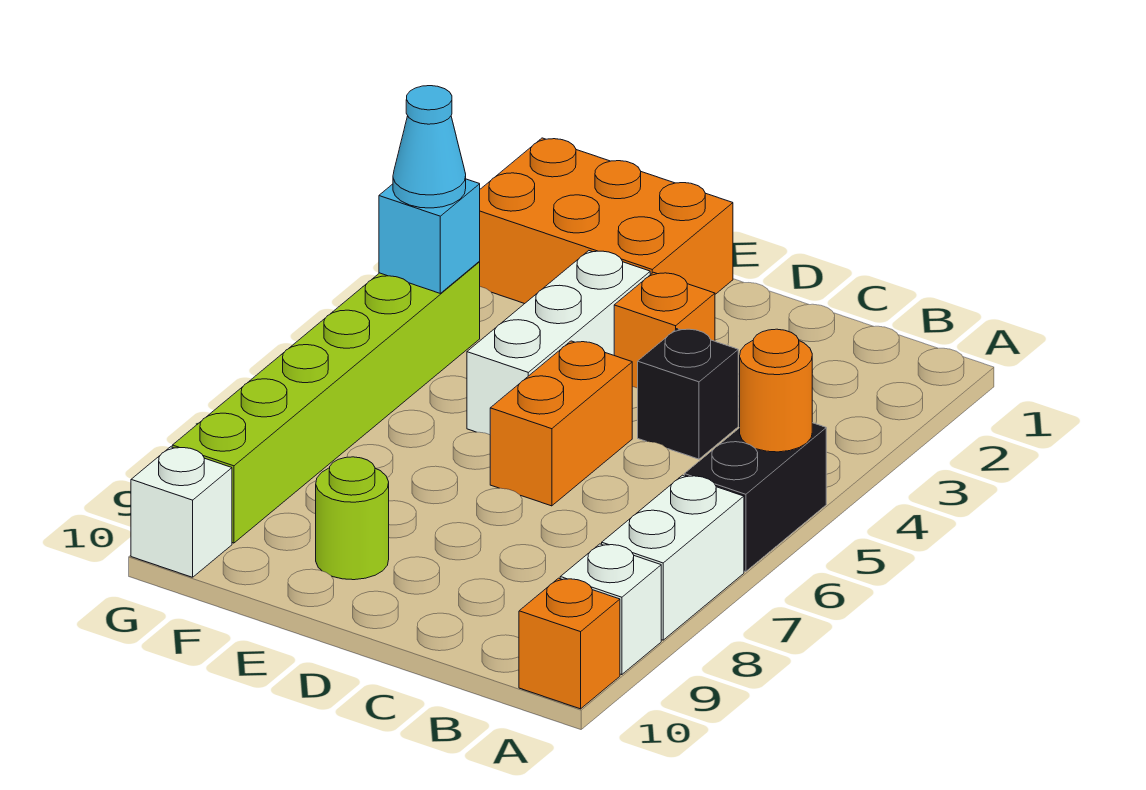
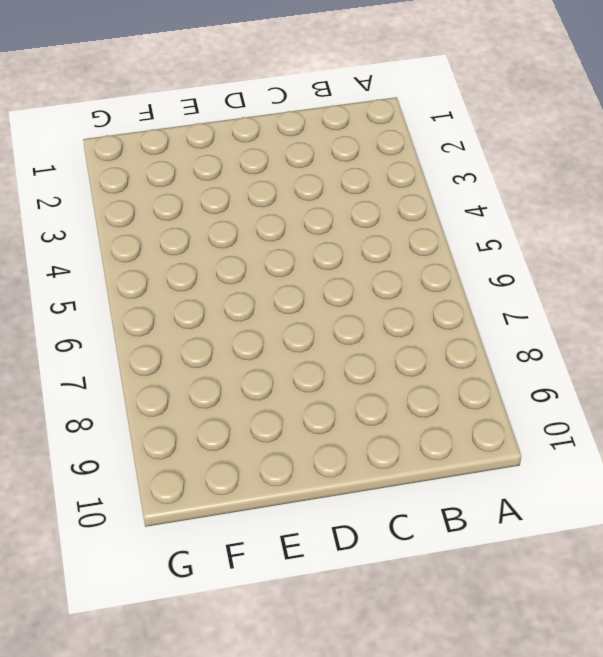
none -> black 1x2 brick [684,423,826,572]
none -> white 1x2 brick [602,475,744,640]
none -> white 1x1 brick [560,544,661,675]

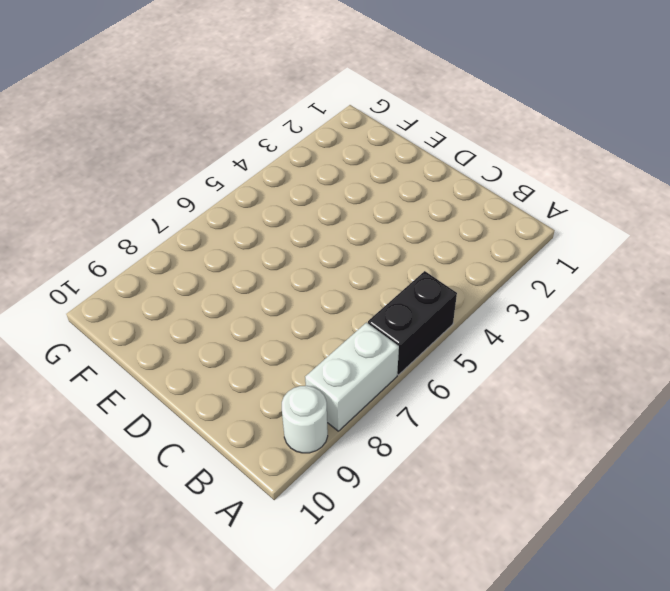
white 1x1 round brick [282,386,328,453] -> white 1x1 brick [560,544,661,675]
none -> orange 1x1 brick [519,578,620,709]
none -> black 1x1 brick [638,329,738,459]
none -> orange 1x1 brick [614,272,715,388]

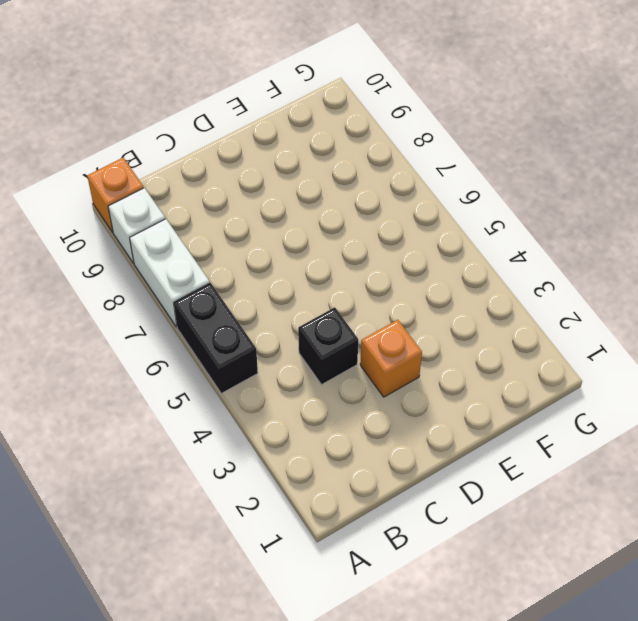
none -> orange 1x2 brick [490,341,632,506]
none -> orange 2x3 brick [479,138,733,304]
none -> white 1x3 brick [467,251,650,435]

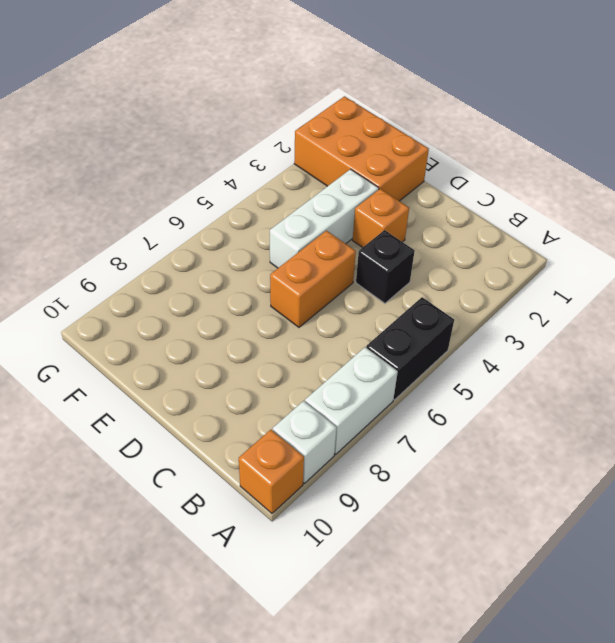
none -> lime 1x1 round brick [316,457,389,580]
none -> lime 1x6 brick [172,262,480,543]
none -> white 1x1 brick [131,447,232,577]

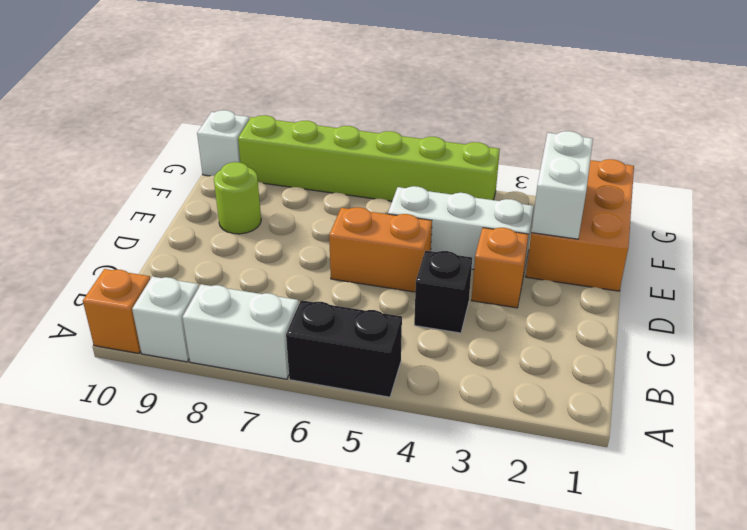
white 1x2 brick [531,131,593,239] -> none
none -> orange 1x1 round brick [740,329,812,452]
none -> cyan 1x1 brick [379,179,480,293]
none -> cyan 1x1 cone [393,86,466,208]

